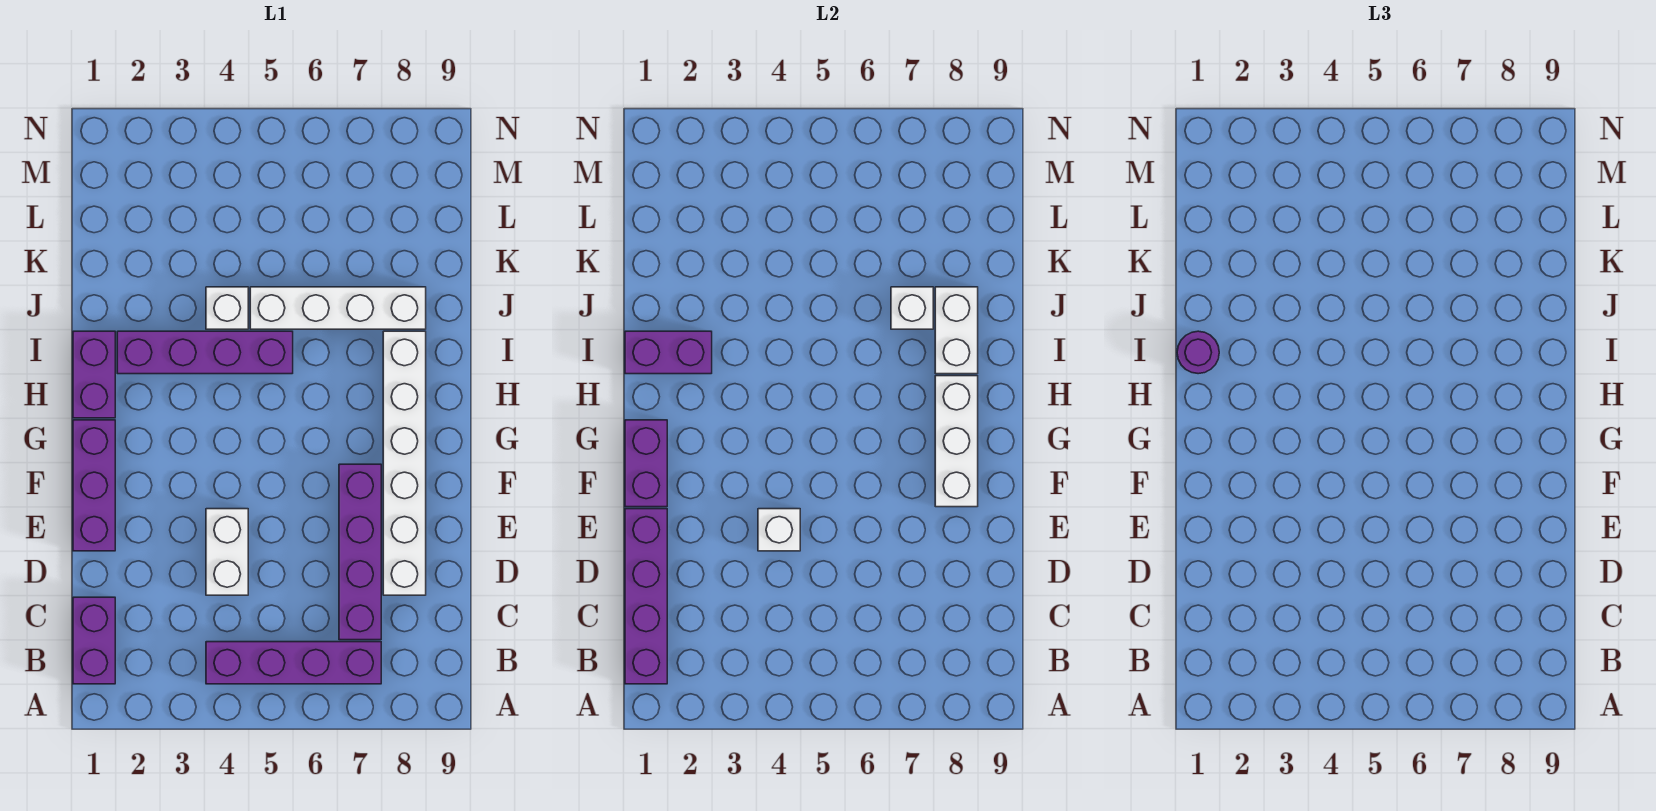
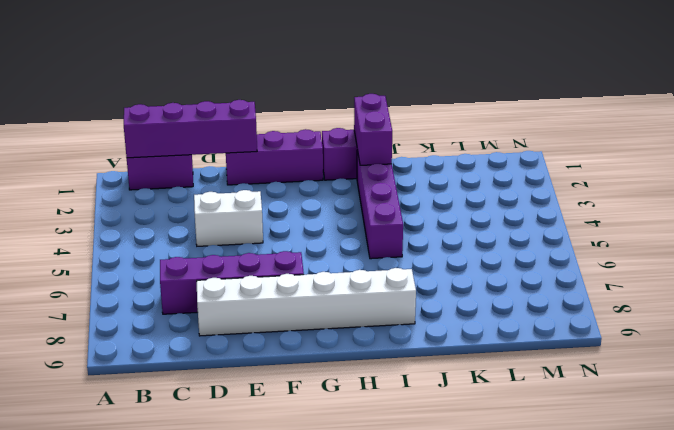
none -> purple 1x4 brick [206,642,381,684]
none -> white 1x1 brick [206,287,248,329]
none -> white 1x4 brick [250,287,426,329]

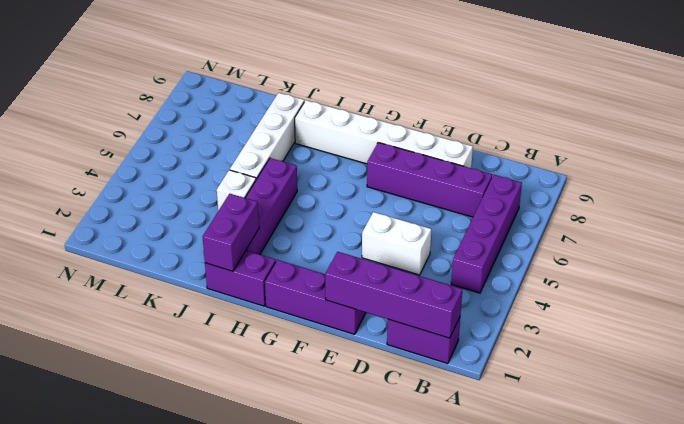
none -> white 1x1 brick [758,509,800,551]
none -> purple 1x2 brick [625,420,667,507]
none -> white 1x3 brick [935,376,978,507]

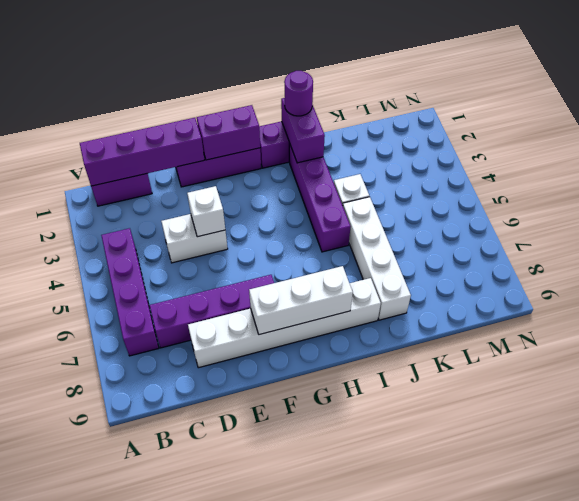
none -> white 1x2 brick [935,287,978,374]
none -> white 1x1 brick [891,287,933,329]

